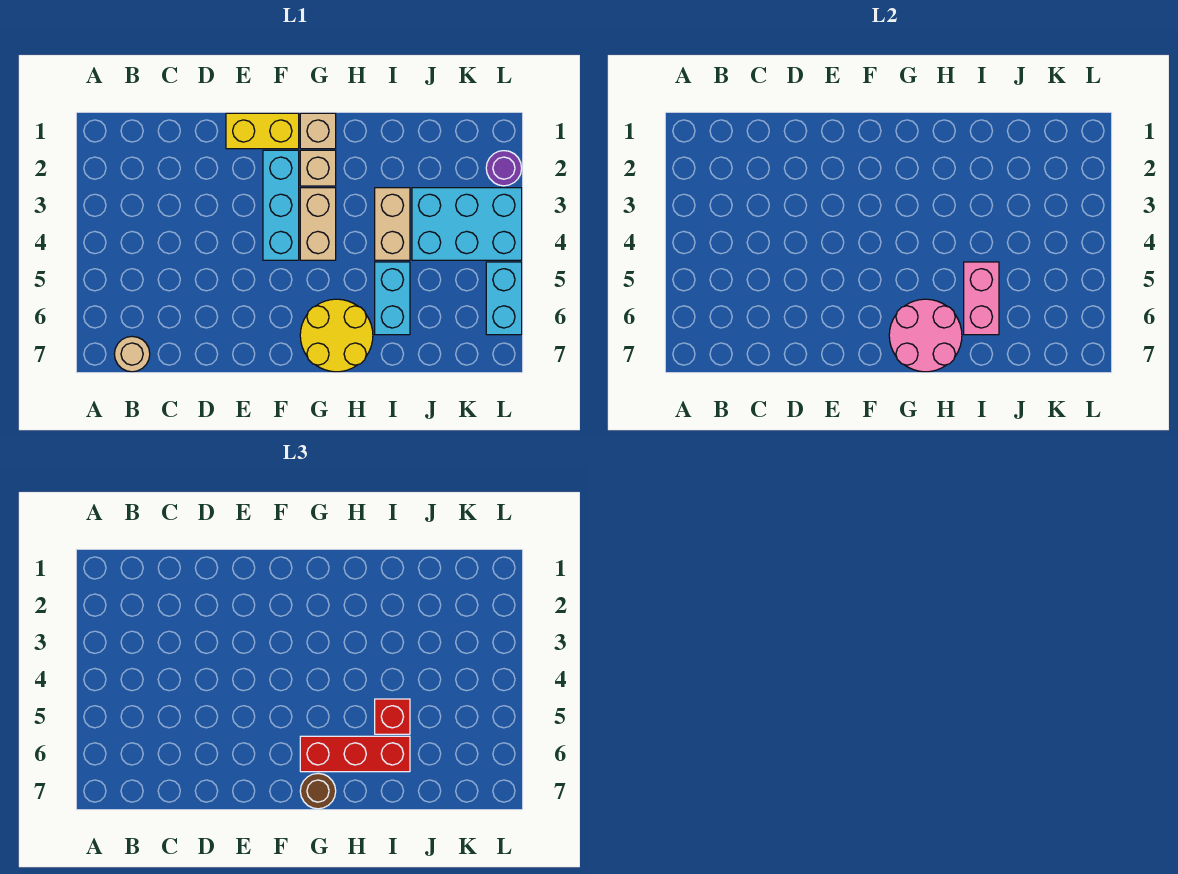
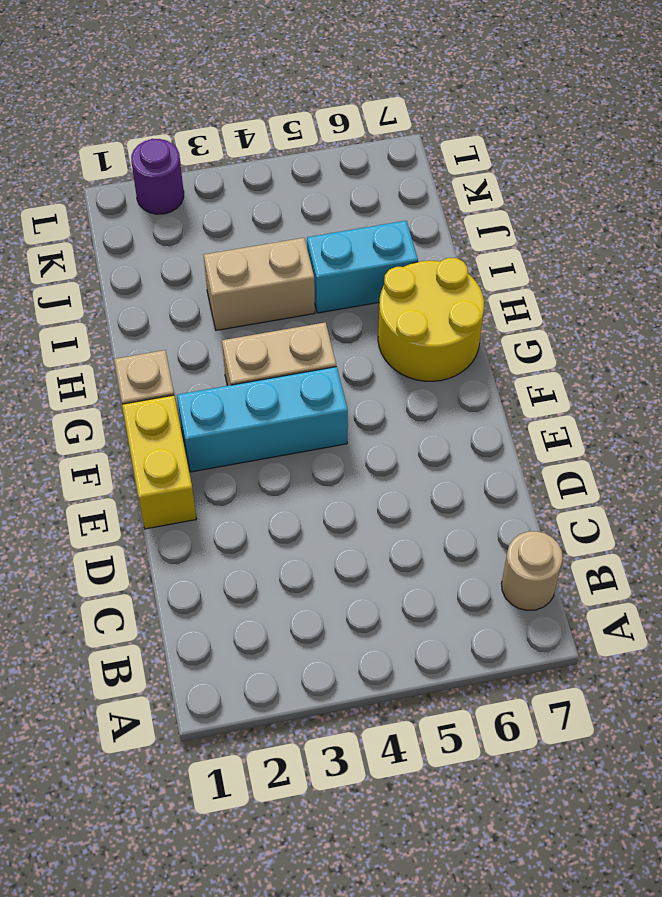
none -> tan 1x1 brick [300,150,336,186]
none -> cyan 2x3 brick [412,188,522,260]
none -> cyan 1x2 brick [486,262,522,335]

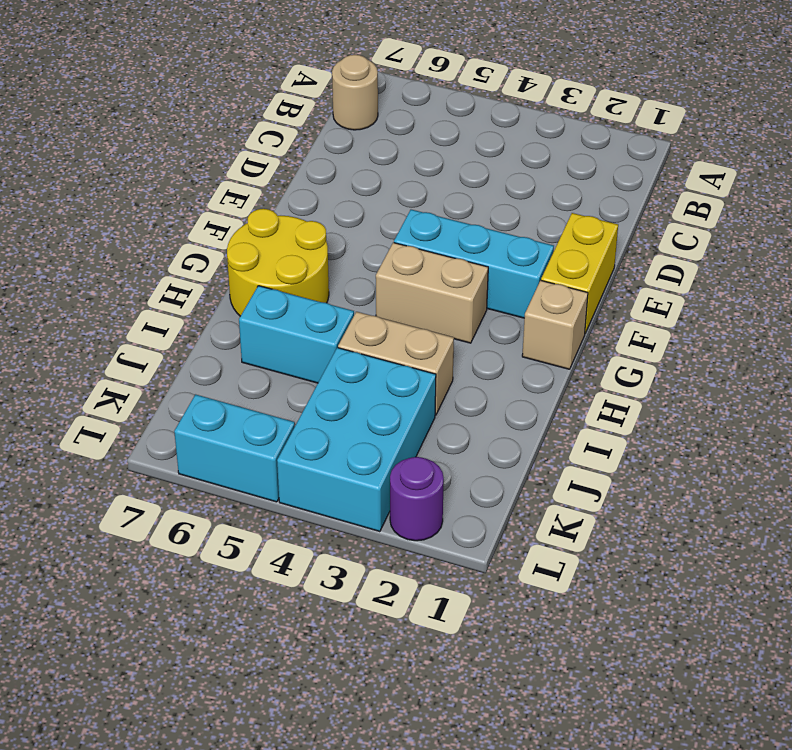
none -> tan 1x1 brick [300,150,336,186]
none -> pink 2x2 round brick [889,299,962,372]
none -> pink 1x2 brick [964,262,999,335]

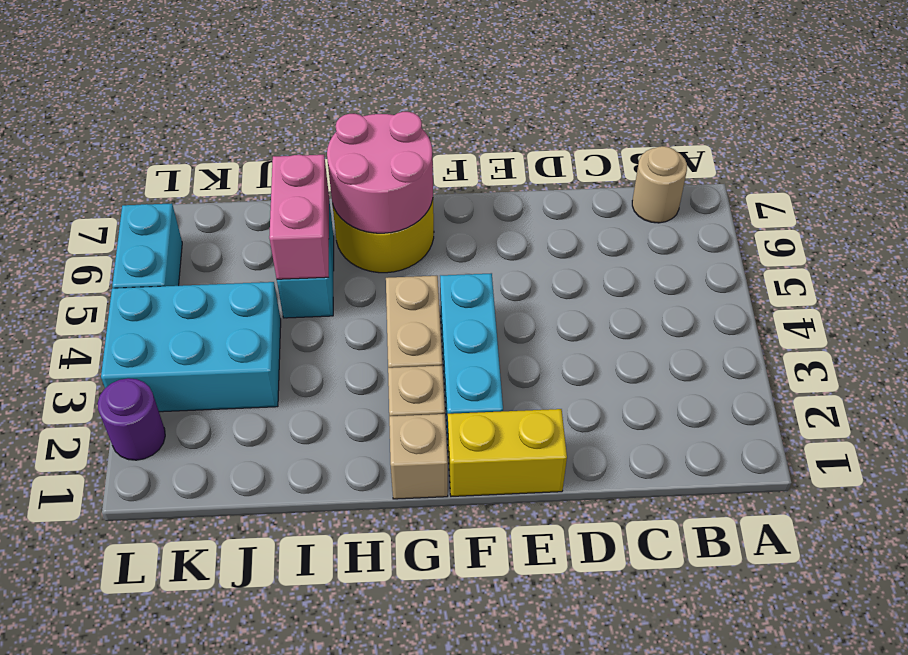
none -> tan 1x2 brick [375,188,410,260]
none -> red 1x3 brick [300,736,410,772]
none -> brown 1x1 round brick [300,773,336,809]

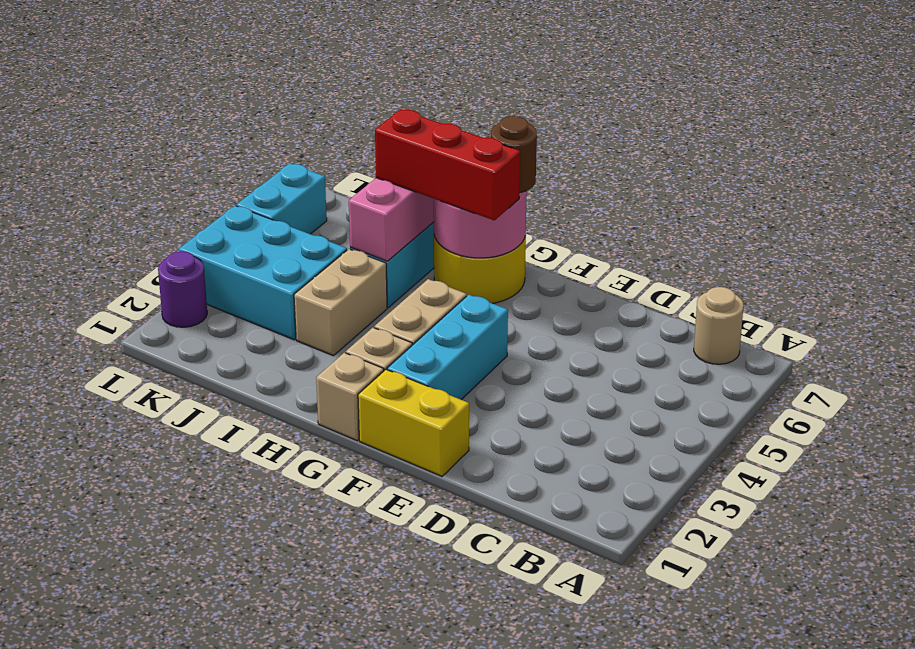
none -> red 1x1 brick [375,699,410,734]

